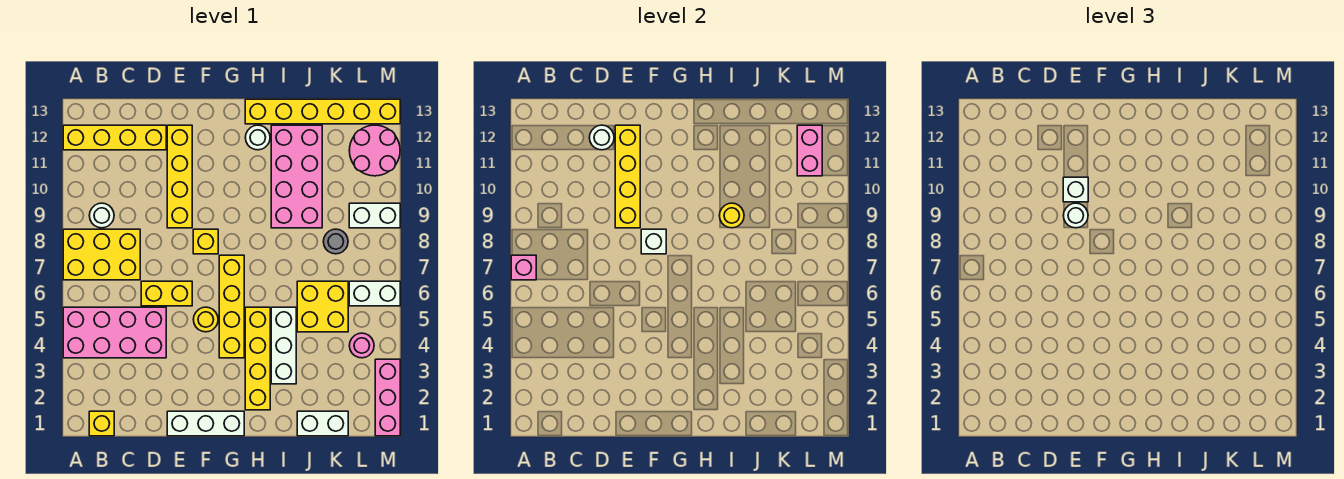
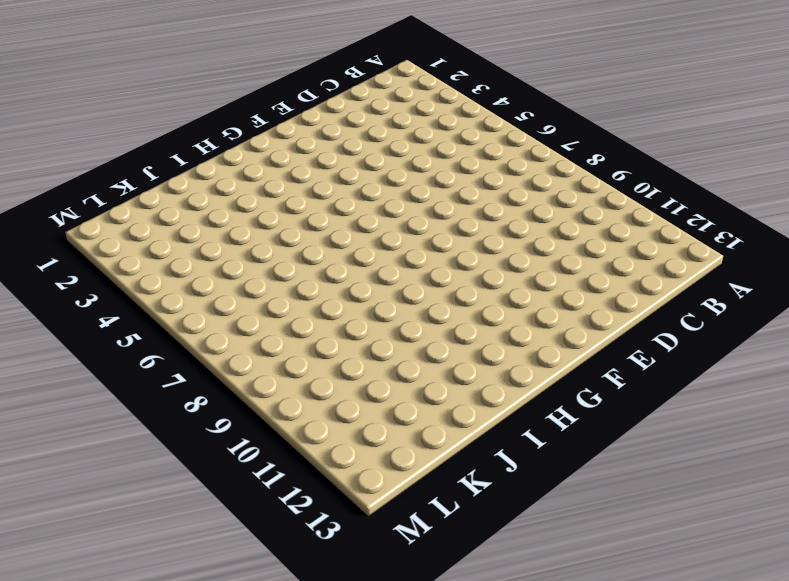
none -> pink 2x4 brick [63,307,166,358]
none -> yellow 2x3 brick [63,229,140,280]
none -> yellow 1x4 brick [63,125,166,150]
none -> yellow 1x1 brick [89,411,114,436]

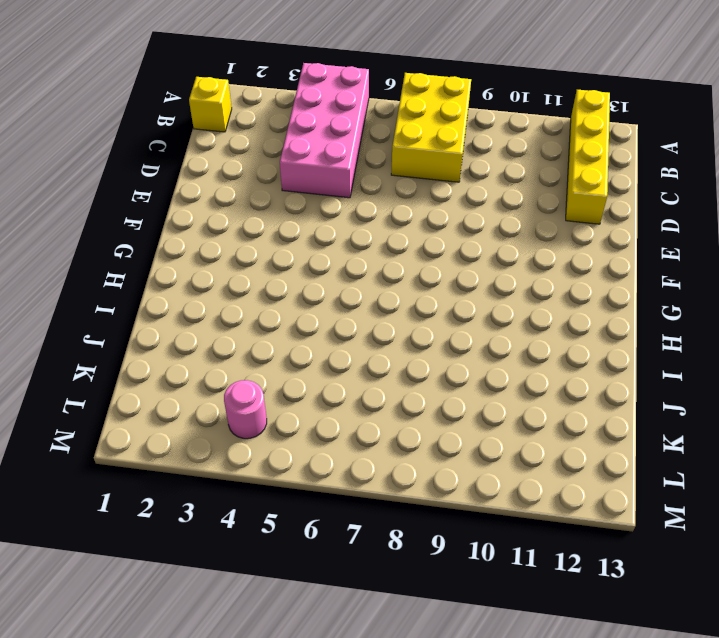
none -> white 1x1 round brick [89,203,114,228]
none -> yellow 1x2 brick [141,281,192,306]
none -> white 1x3 brick [167,411,244,436]
none -> yellow 1x4 brick [167,125,192,228]

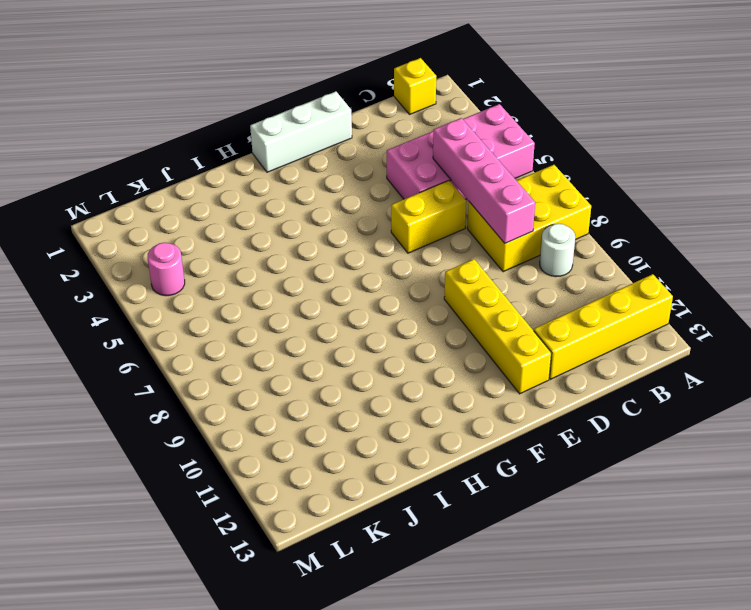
pink 1x4 brick [433,118,535,243] -> none
none -> yellow 1x1 round brick [193,307,218,332]
none -> yellow 1x1 brick [193,229,218,254]
none -> yellow 1x4 brick [219,255,244,358]
none -> yellow 1x4 brick [245,307,270,410]

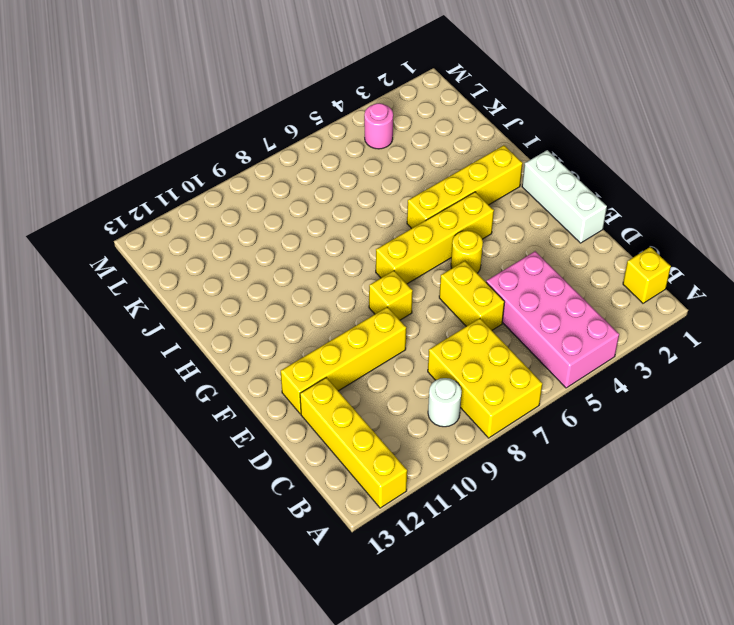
none -> white 1x1 round brick [245,125,270,150]
none -> yellow 1x6 brick [245,99,400,124]
none -> white 1x3 brick [271,307,296,384]
none -> pink 2x4 brick [271,125,322,228]

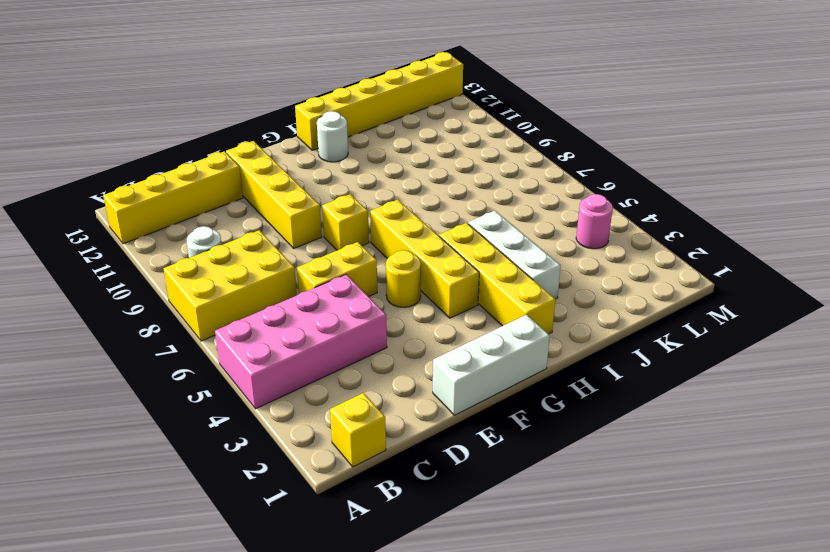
none -> pink 2x4 brick [271,125,322,228]
none -> white 1x2 brick [297,411,348,436]
none -> yellow 2x2 brick [297,281,348,332]
none -> grey 1x1 round brick [323,229,348,254]

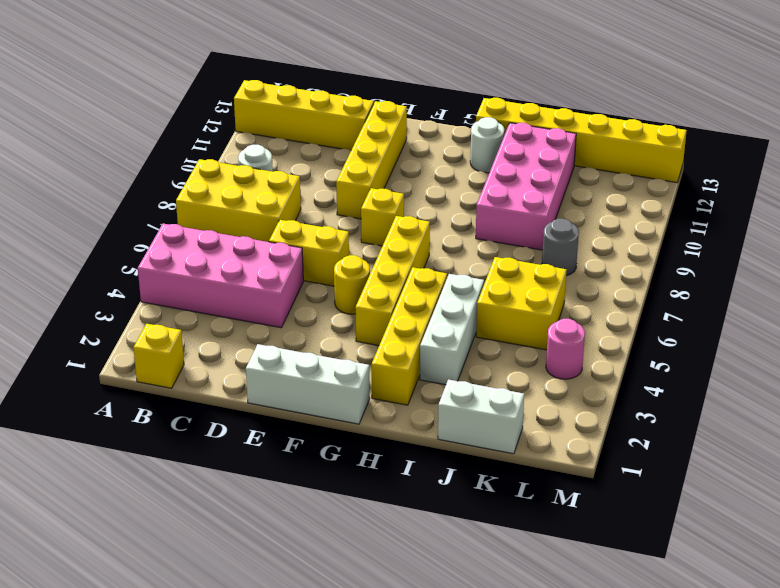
none -> white 1x2 brick [349,281,400,306]
none -> white 1x2 brick [349,203,400,228]
none -> pink 2x2 round brick [349,125,400,176]
none -> pink 1x3 brick [375,359,400,436]

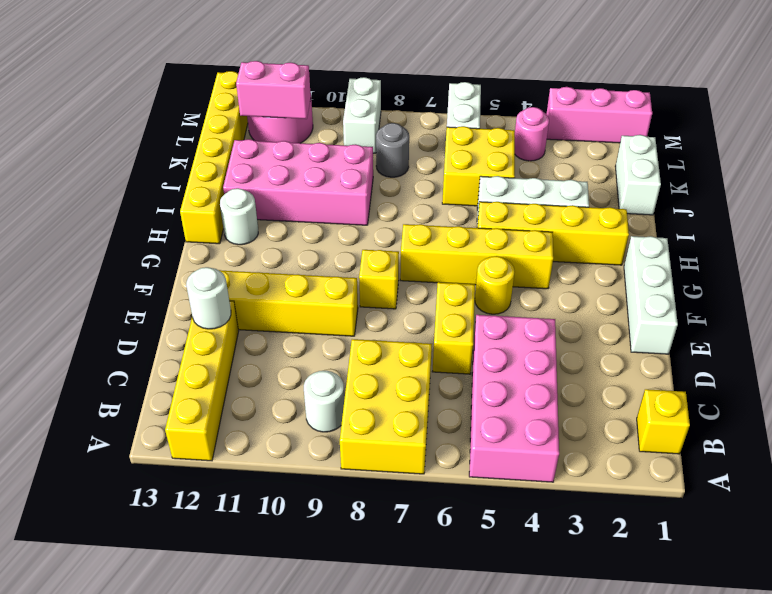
none -> pink 1x1 brick [511,255,536,280]
none -> yellow 1x4 brick [615,125,640,228]
none -> white 1x1 brick [641,229,666,254]
none -> yellow 1x1 round brick [719,203,744,228]

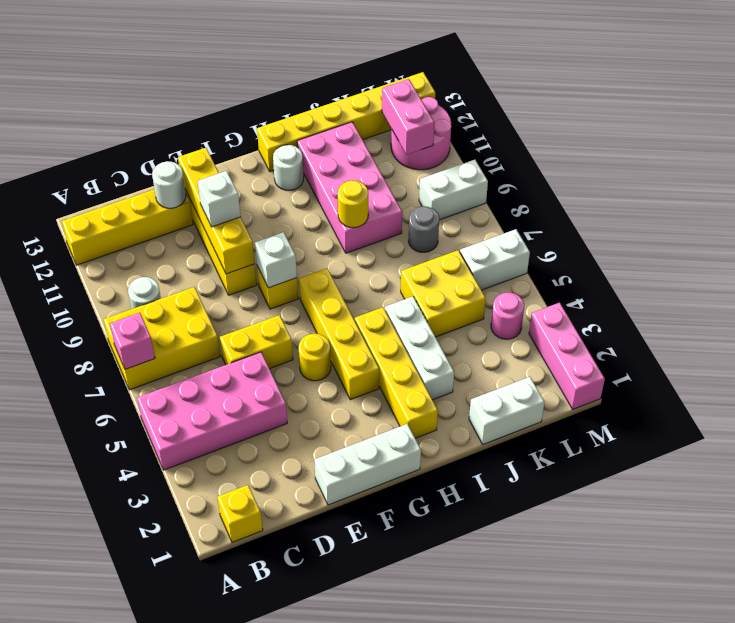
none -> white 1x1 round brick [1063,203,1088,228]

